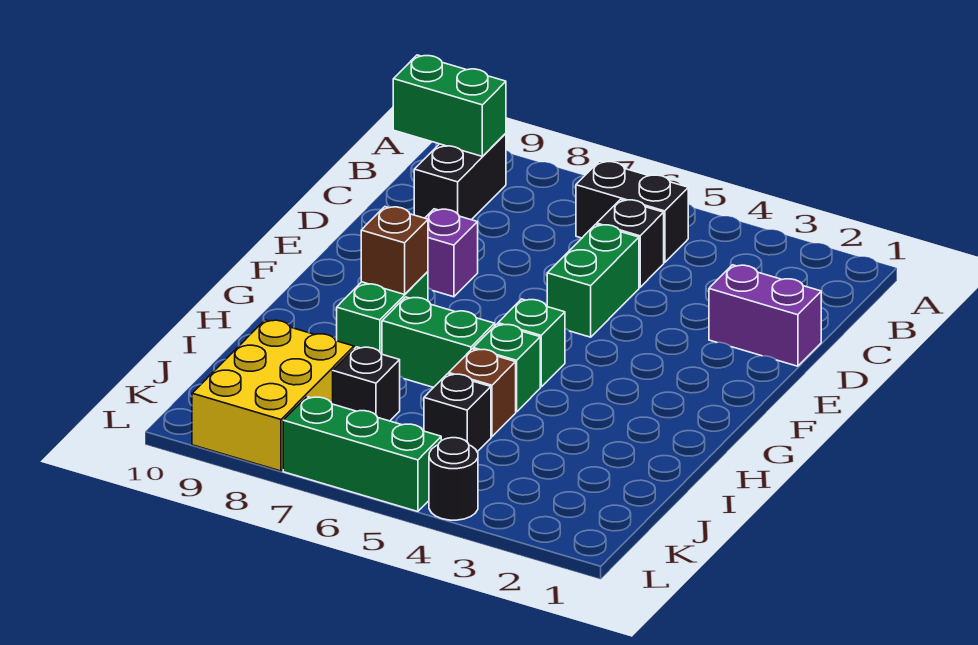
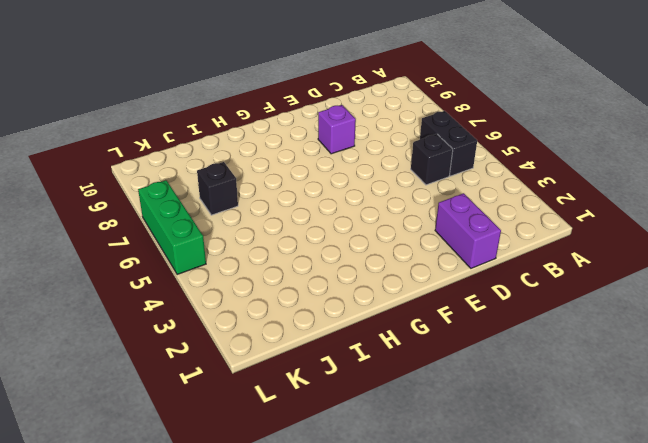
none -> black 1x2 brick [414,133,506,220]
none -> green 1x2 brick [547,224,639,337]
none -> green 1x1 brick [498,299,565,387]

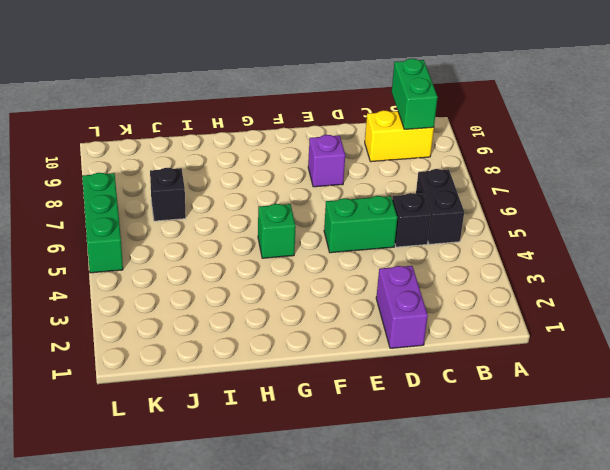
yellow 1x2 brick [365,110,434,162] -> black 1x2 brick [414,133,506,220]
none -> green 1x2 brick [337,272,428,354]
none -> green 1x1 brick [473,324,540,412]
none -> green 1x2 brick [382,297,495,387]

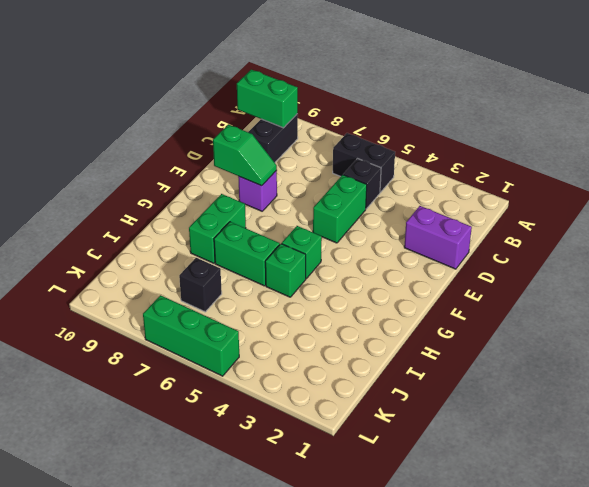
green 1x2 slope [213,125,277,186] -> none
none -> brown 1x1 brick [449,349,516,437]
none -> black 1x1 brick [424,374,491,452]
none -> yellow 2x3 brick [192,320,354,471]

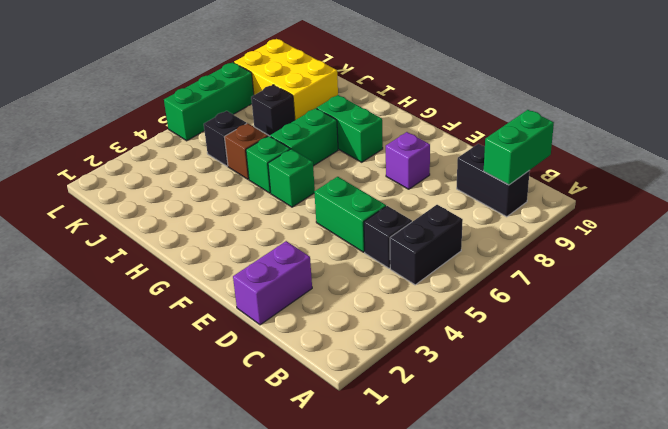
none -> black 1x1 round brick [429,438,478,520]
none -> brown 1x1 brick [361,207,428,294]

